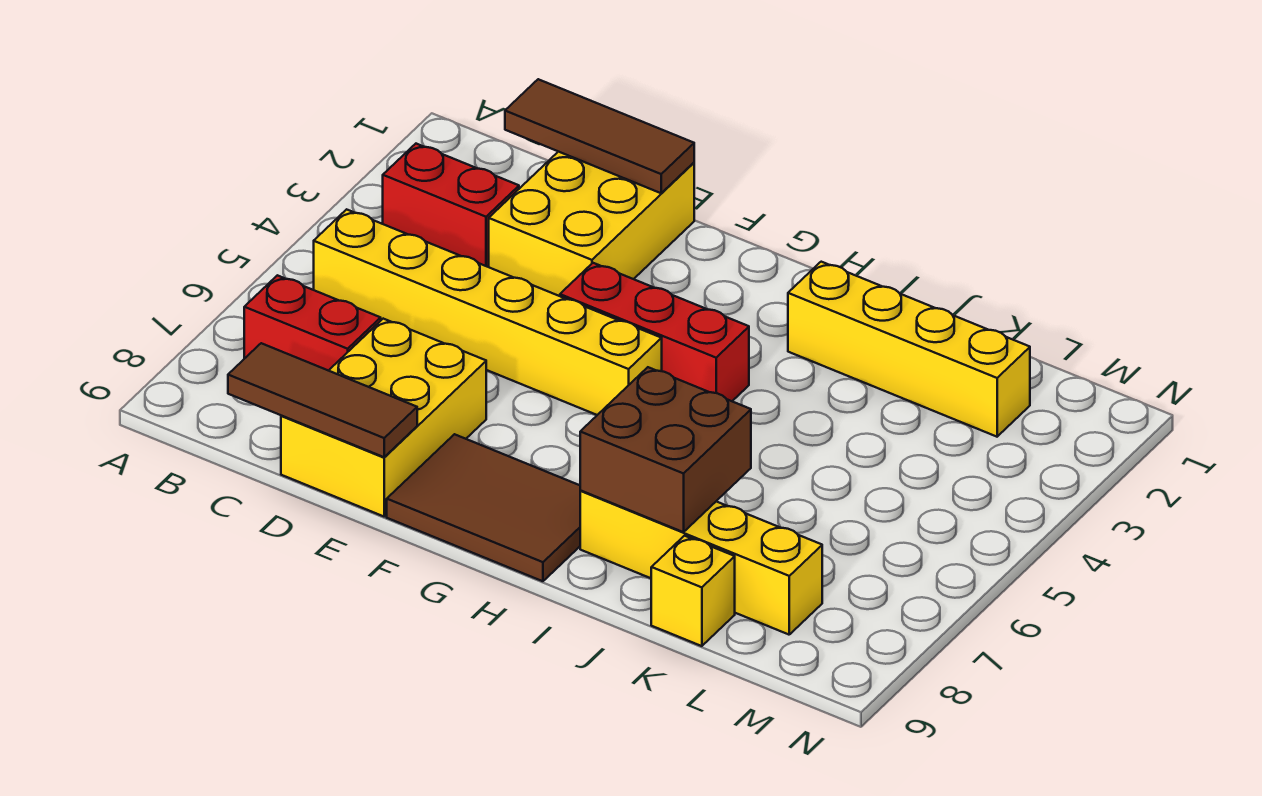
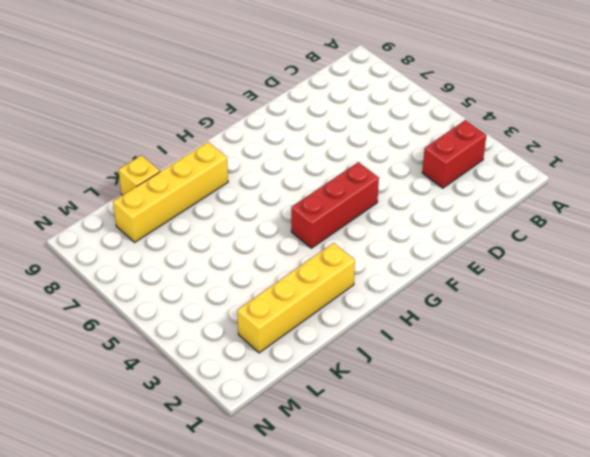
none -> yellow 1x6 brick [314,209,662,415]
none -> red 1x2 brick [244,275,381,371]
none -> yellow 2x3 brick [489,152,694,296]

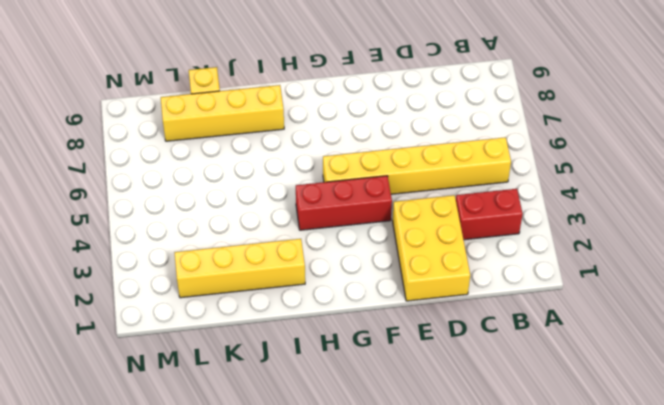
none -> red 1x2 brick [244,275,381,371]
none -> yellow 2x3 brick [281,319,486,516]
none -> brown 2x3 tile [387,434,581,581]

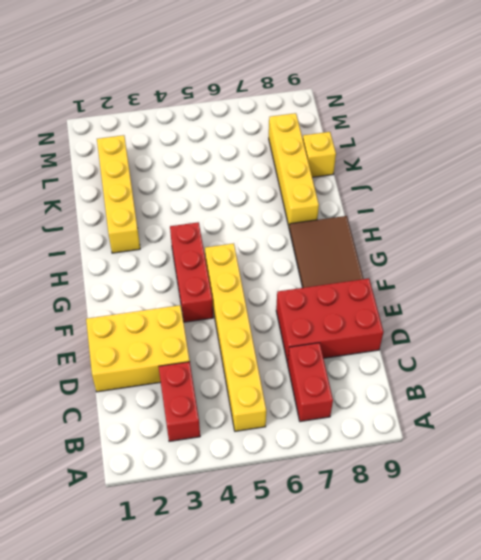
red 2x3 brick [276,279,383,363] -> yellow 2x3 brick [281,319,486,516]
none -> brown 1x3 tile [505,79,694,193]
none -> brown 1x3 tile [228,343,417,457]
none -> brown 2x2 brick [580,367,751,532]

